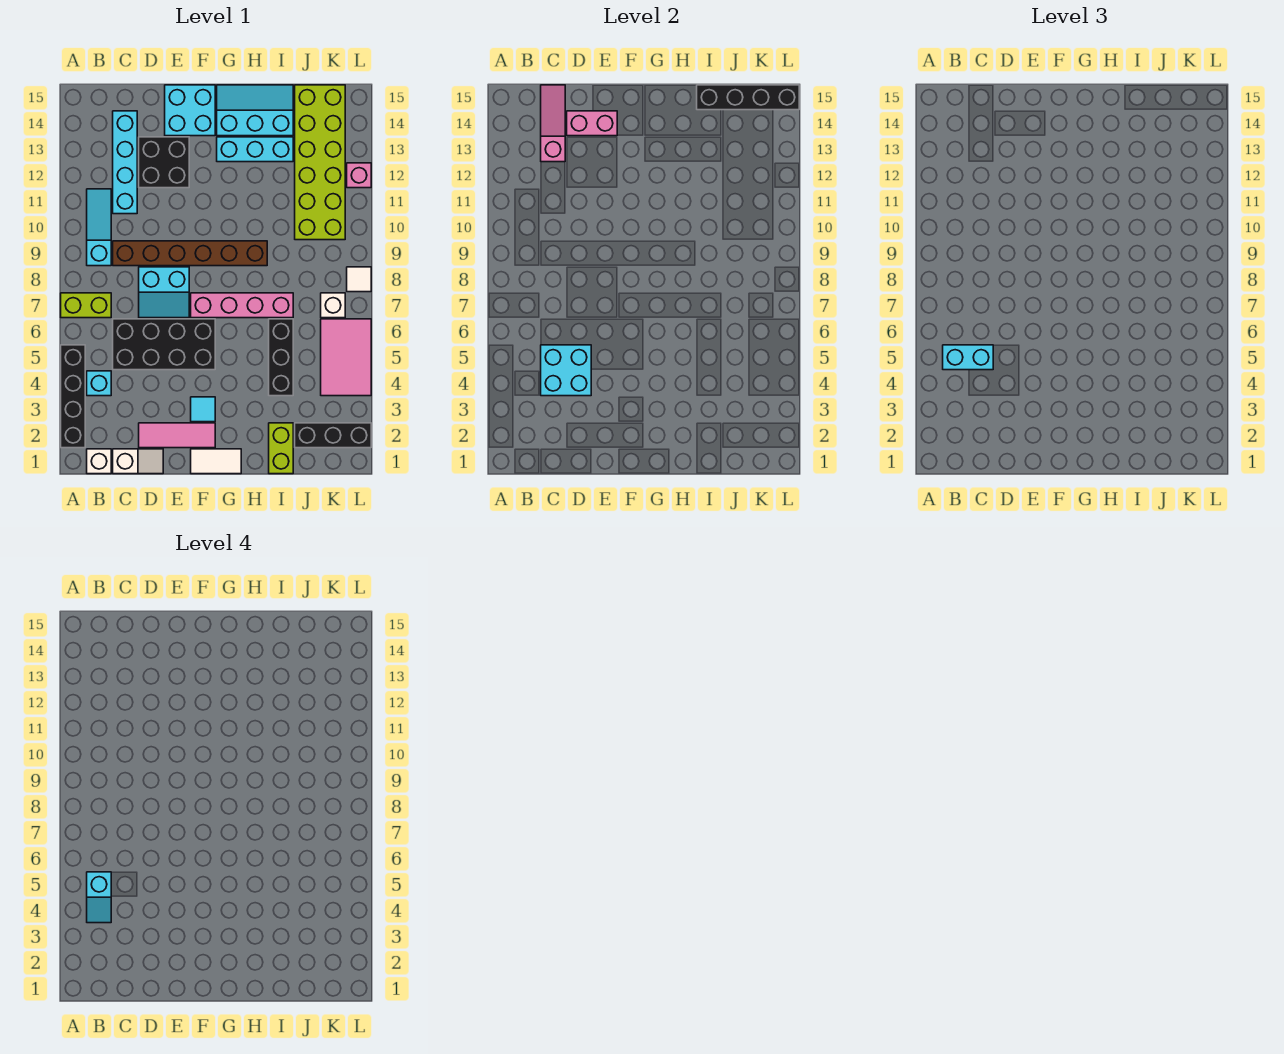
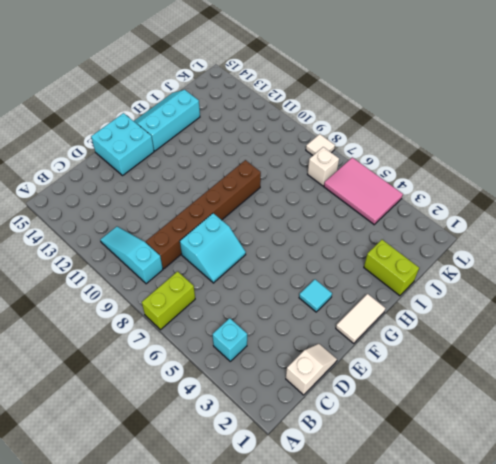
none -> black 1x4 brick [61,345,85,448]
none -> white 1x1 brick [87,449,111,474]
none -> black 2x4 brick [113,319,215,370]
none -> cyan 1x4 brick [113,111,137,214]

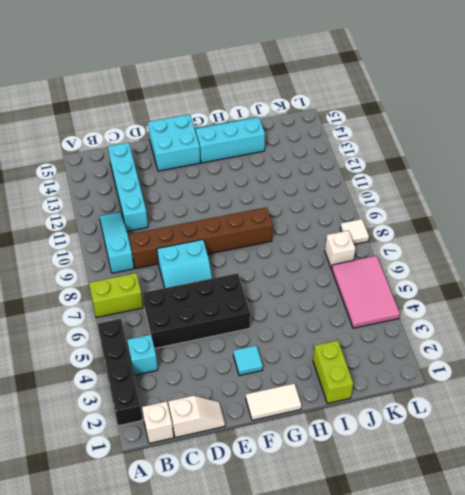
none -> pink 1x3 tile [139,423,215,448]
none -> black 2x2 brick [139,137,189,188]
none -> pink 1x4 brick [191,293,293,318]
none -> cyan 1x3 brick [217,137,293,162]

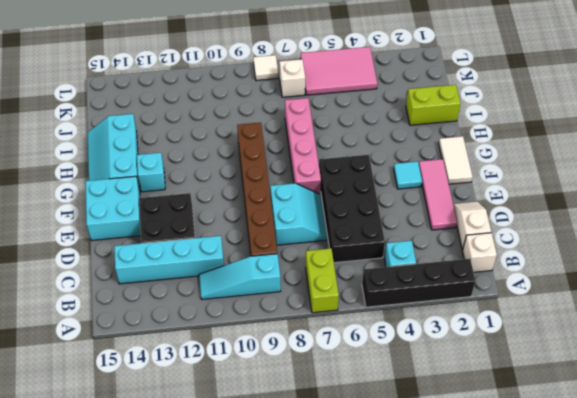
cyan 1x1 brick [137,153,165,192] -> cyan 1x3 brick [217,137,293,162]
none -> black 1x3 brick [269,319,293,396]
none -> black 1x3 brick [295,423,371,448]
none -> lime 2x6 brick [295,85,345,240]
none -> pink 1x1 brick [347,163,371,188]

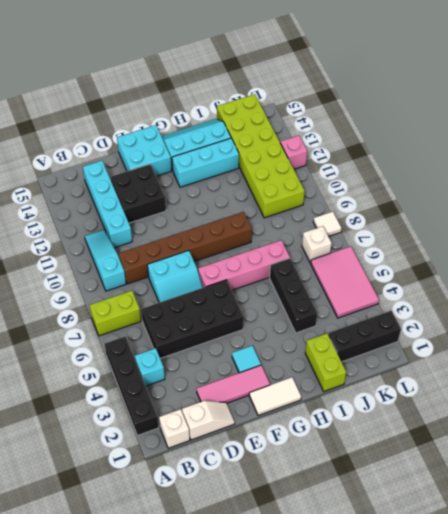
none -> cyan 2x2 brick [541,345,591,396]
none -> pink 1x3 slope [541,85,565,162]
none -> pink 1x2 brick [567,111,617,136]
none -> black 1x4 brick [697,85,799,110]

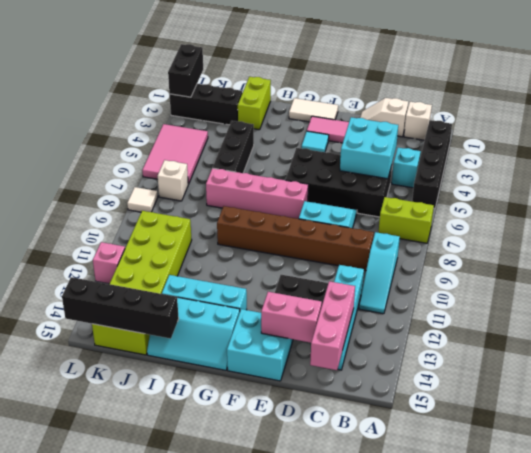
pink 1x3 brick [310,281,355,370] -> pink 1x3 slope [541,85,565,162]
black 1x2 brick [168,44,203,97] -> none
none -> cyan 1x2 brick [943,345,993,370]
none -> cyan 1x2 slope [87,872,111,923]

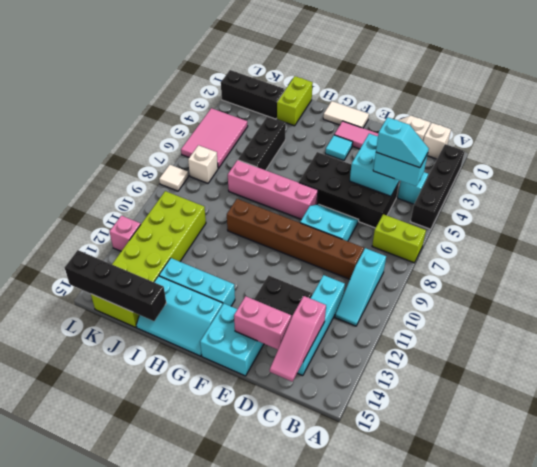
cyan 1x2 slope [376,117,429,168] -> cyan 1x2 slope turned to [87,872,111,923]

